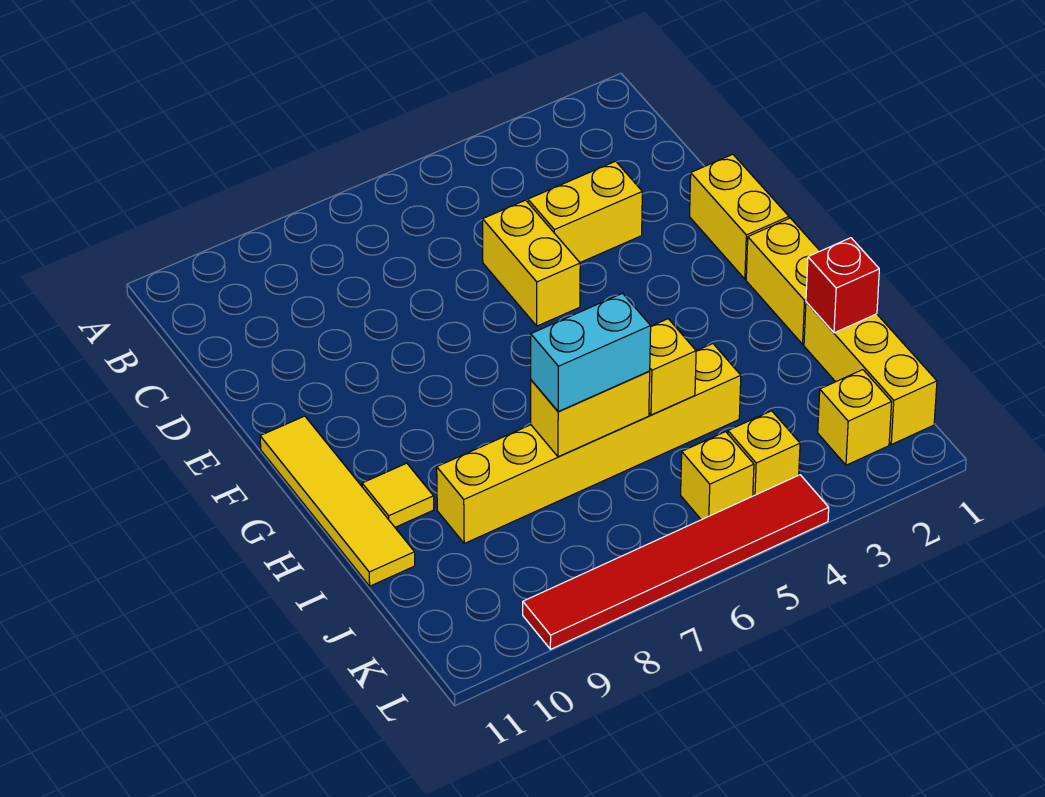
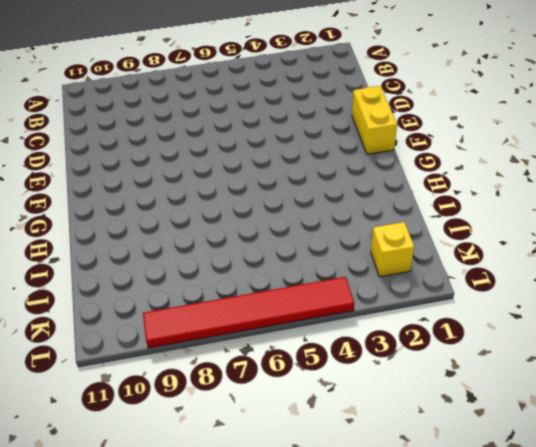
none -> yellow 1x2 brick [528,161,642,262]
none -> yellow 1x2 brick [483,200,580,326]
none -> yellow 1x4 tile [260,416,415,586]

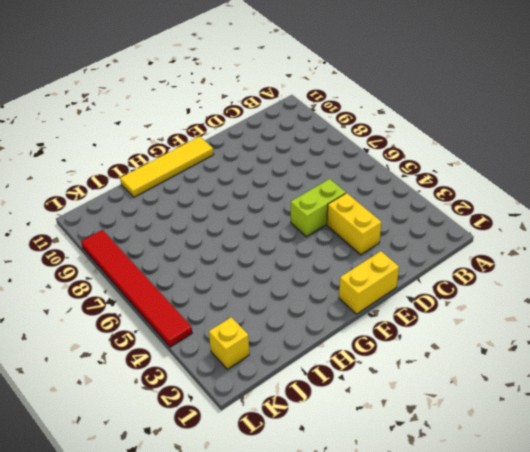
lime 1x2 brick [291,179,346,237] -> yellow 1x2 brick [483,200,580,326]
none -> yellow 1x2 brick [746,218,820,344]
none -> yellow 1x1 tile [362,463,434,527]
none -> yellow 1x3 brick [804,302,937,444]

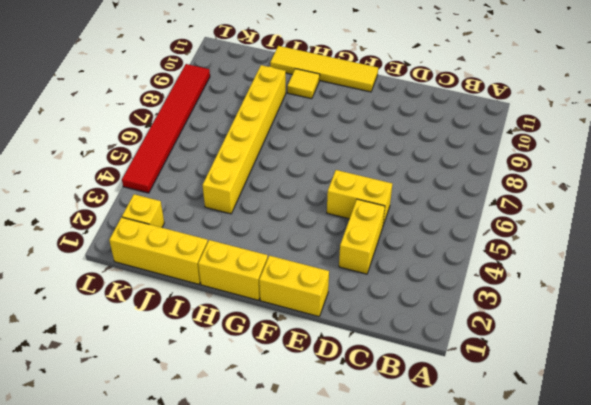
none -> yellow 1x1 brick [728,411,800,496]
none -> yellow 1x1 brick [681,432,754,520]
none -> red 1x1 brick [806,238,879,333]

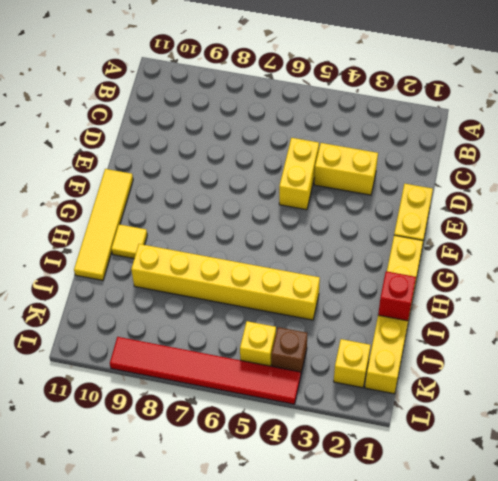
brown 1x1 brick [271,327,307,373] -> yellow 1x1 brick [728,411,800,496]
none -> yellow 1x1 brick [649,319,696,415]
none -> yellow 1x2 brick [531,371,650,457]
none -> cyan 1x2 brick [531,293,651,411]

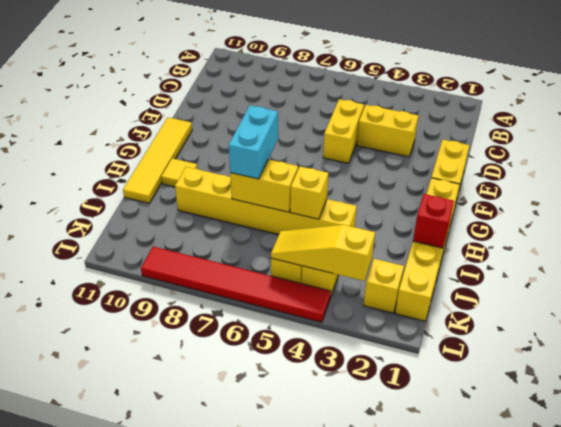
cyan 1x2 brick [229,105,278,179] -> cyan 1x2 brick turned to [531,293,651,411]
yellow 1x3 slope [271,225,375,281] -> none

